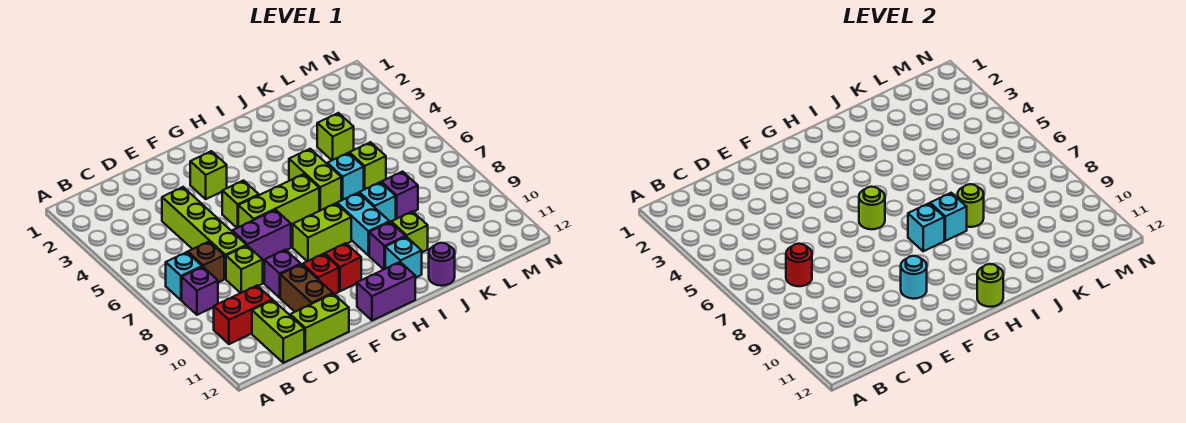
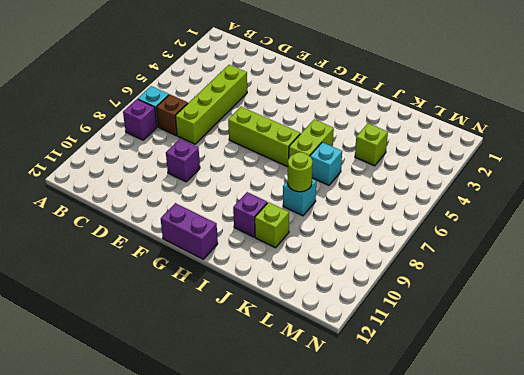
none -> red 1x2 brick [214,286,272,344]
none -> lime 1x2 brick [252,300,304,363]
none -> lime 1x1 brick [226,246,263,293]
none -> lime 1x2 brick [290,294,349,352]

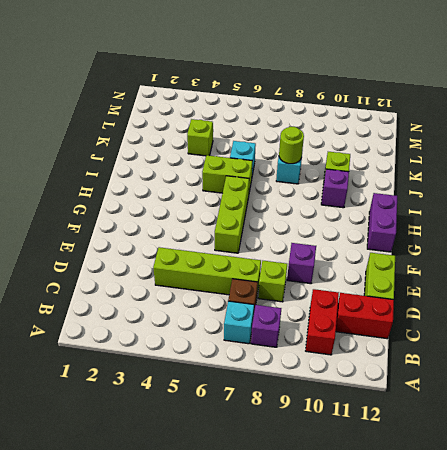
red 1x2 brick [336,293,394,339] -> lime 1x2 brick [252,300,304,363]
none -> purple 1x2 brick [232,210,291,261]
none -> brown 1x2 brick [280,264,333,312]
none -> lime 1x1 brick [190,151,227,199]
none -> lime 1x1 brick [222,181,259,228]

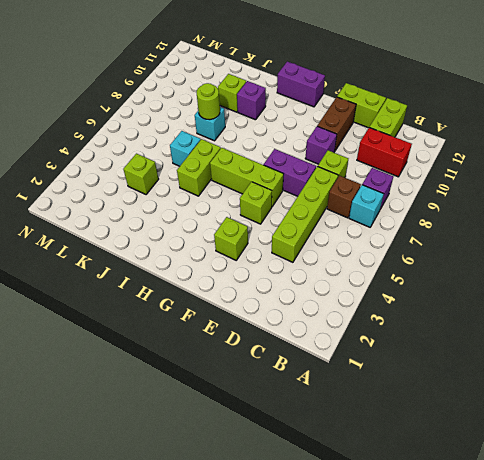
none -> red 1x1 brick [303,254,339,294]
none -> lime 1x2 brick [293,203,351,261]
none -> red 1x1 brick [325,243,361,291]
none -> cyan 1x2 brick [337,193,390,255]

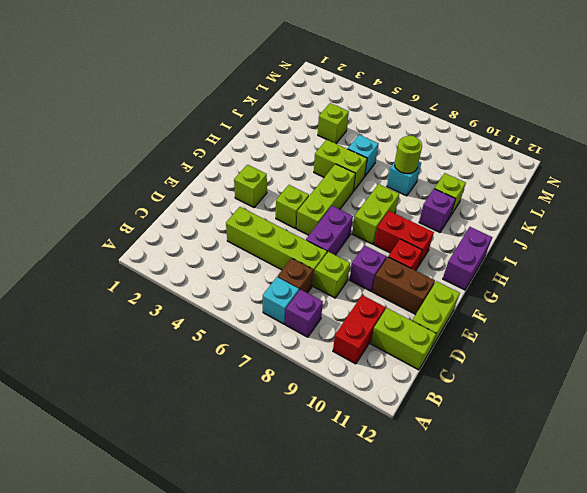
red 1x2 brick [374,211,434,266] -> red 1x1 brick [325,243,361,291]
none -> cyan 1x2 brick [337,193,390,255]
none -> cyan 1x1 brick [385,237,422,278]
none -> purple 1x1 round brick [429,243,455,286]
none -> lime 1x1 brick [349,142,386,190]

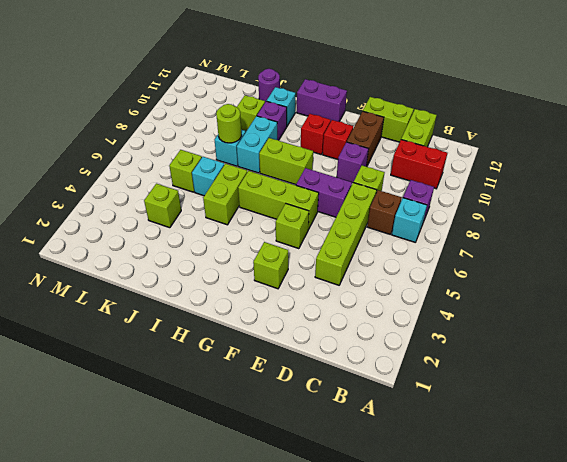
none -> purple 1x1 brick [382,172,418,219]
none -> red 1x1 round brick [786,244,812,286]
none -> cyan 1x1 round brick [901,256,927,299]
none -> lime 1x1 round brick [859,187,885,229]

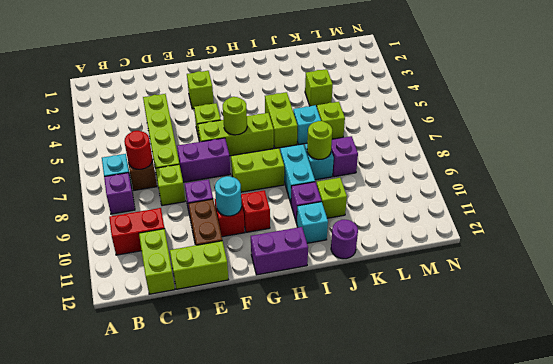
none -> cyan 1x1 brick [908,203,944,251]
none -> lime 1x1 round brick [977,264,1003,307]
none -> cyan 1x1 brick [930,193,967,241]

